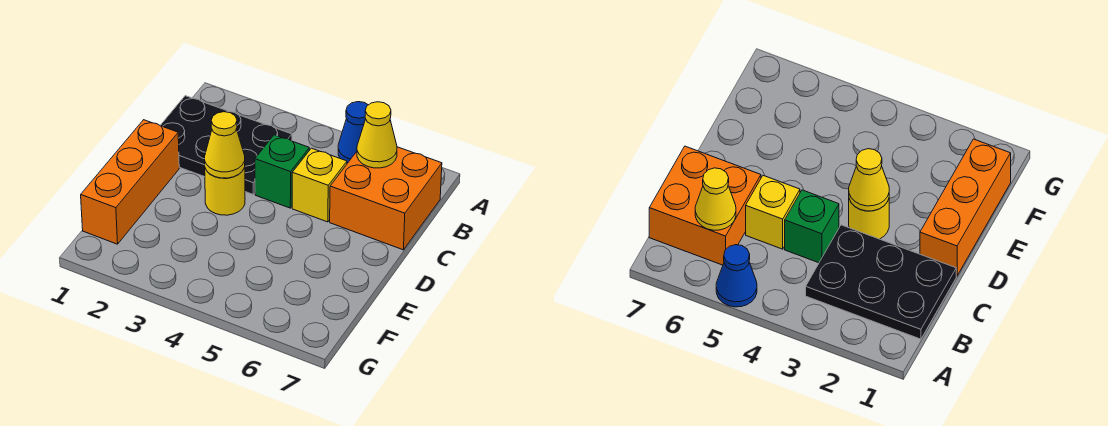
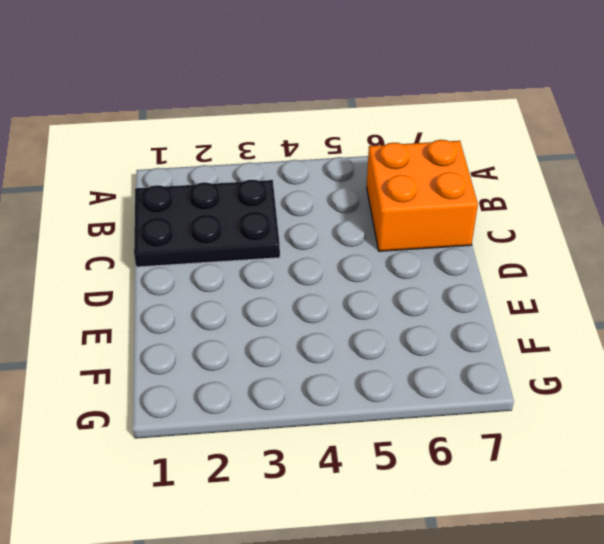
none -> blue 1x1 cone [338,102,368,163]
none -> green 1x1 brick [255,135,309,208]

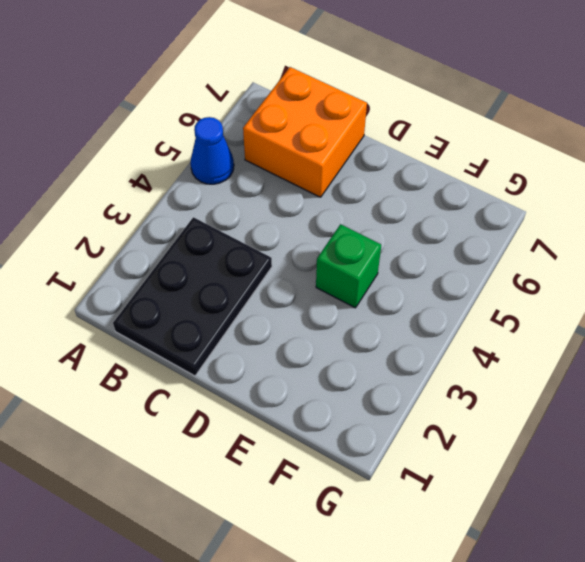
green 1x1 brick [316,224,381,308] -> green 1x1 brick moved to [255,135,309,208]
none -> yellow 1x1 brick [292,148,347,222]
none -> orange 1x3 brick [81,120,179,244]

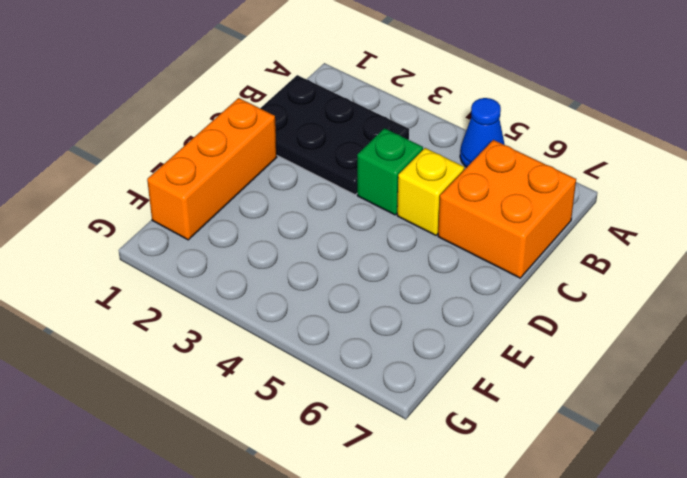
none -> yellow 1x1 round brick [205,167,245,215]
none -> yellow 1x1 cone [357,102,397,168]

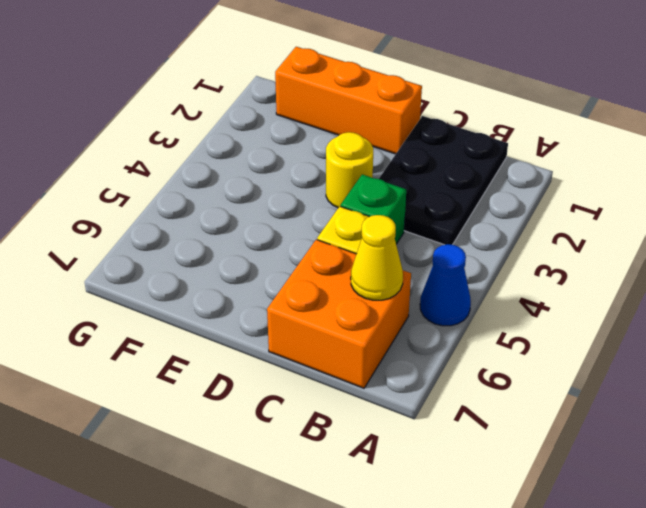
none -> yellow 1x1 cone [205,112,245,178]

